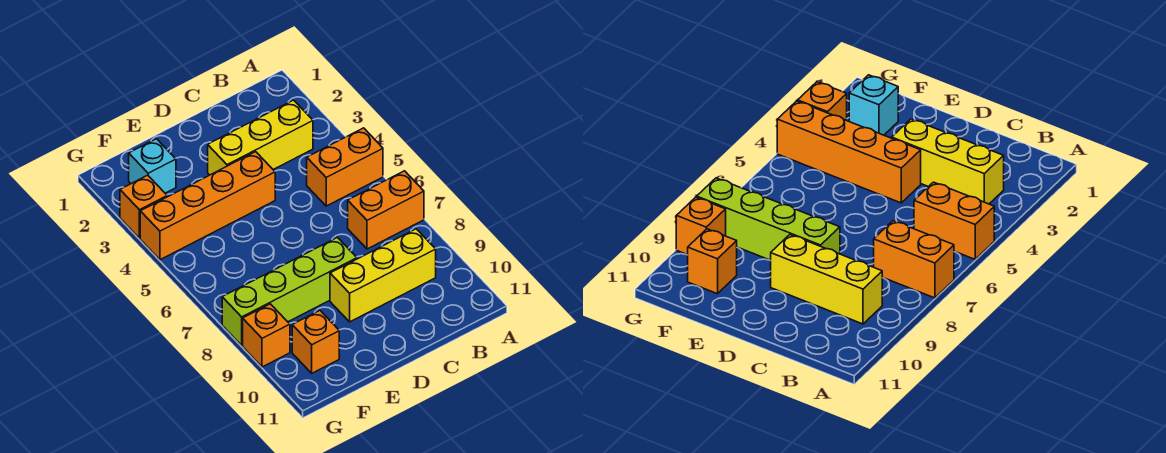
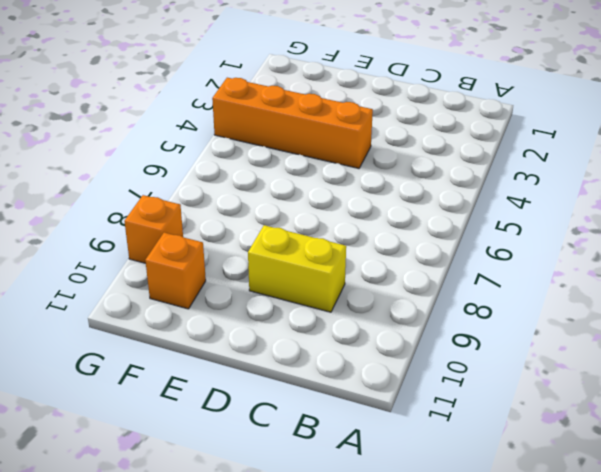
yellow 1x2 brick [248,225,346,312] -> yellow 1x3 brick [330,229,436,322]
none -> orange 1x2 brick [307,128,383,206]
none -> orange 1x2 brick [348,171,424,249]

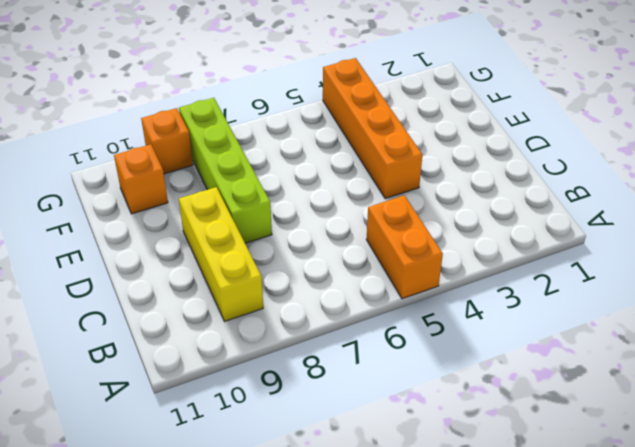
none -> orange 1x2 brick [348,171,424,249]
none -> yellow 1x3 brick [208,100,313,175]

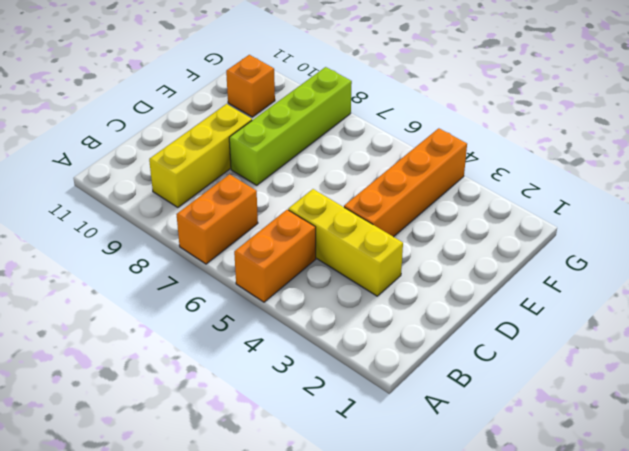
yellow 1x3 brick [288,189,403,296] -> yellow 1x3 brick turned to [208,100,313,175]
none -> cyan 1x1 brick [129,139,176,193]
none -> orange 1x1 brick [120,175,167,238]

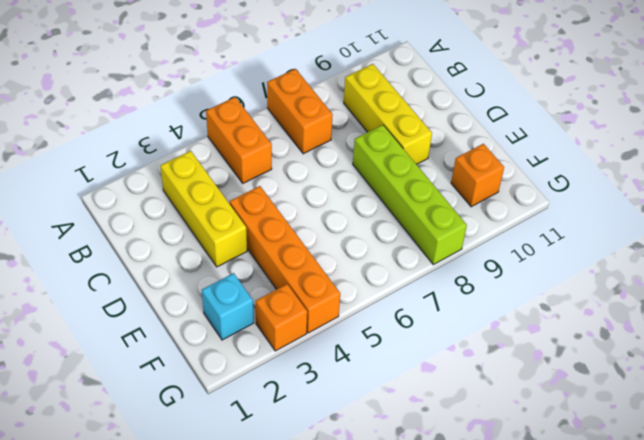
none -> orange 1x1 brick [243,304,290,367]

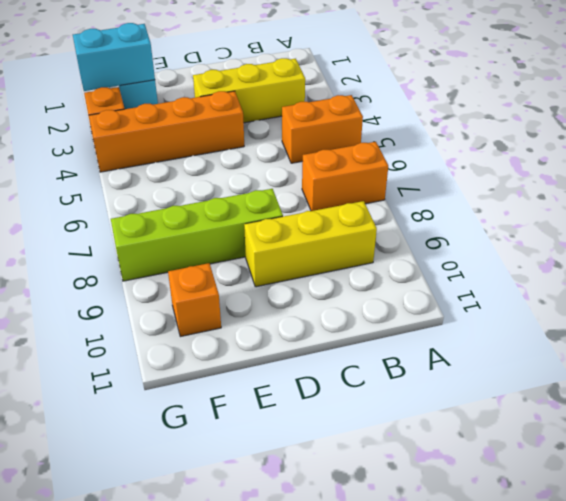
cyan 1x2 brick [73,23,155,91] -> none
none -> orange 1x1 brick [243,304,290,367]

